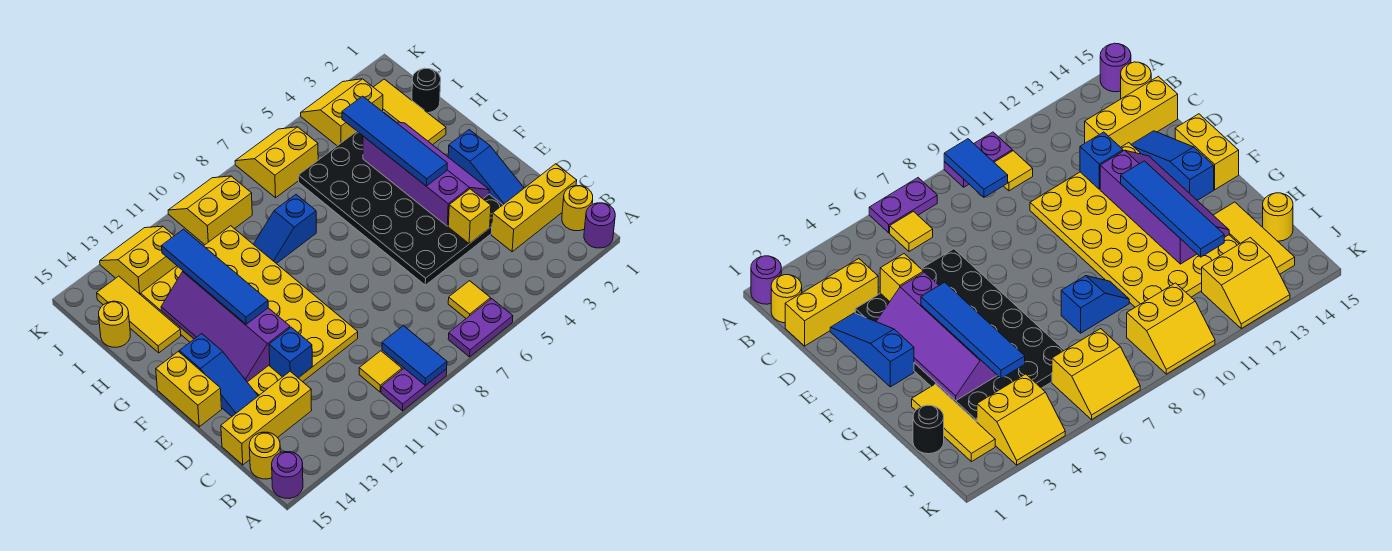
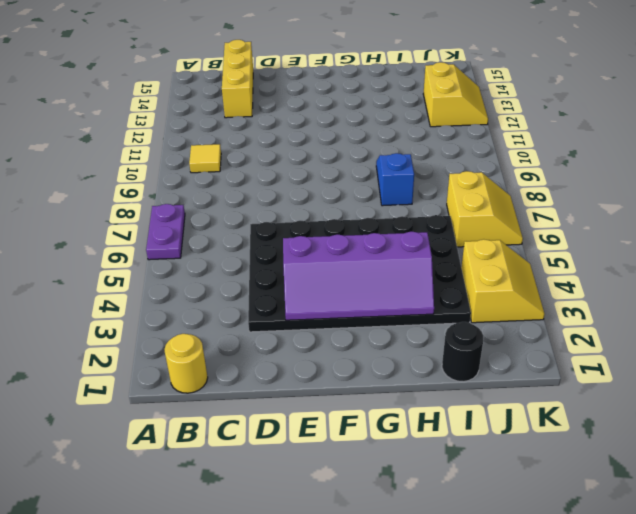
none -> purple 1x1 round brick [584,203,615,248]
none -> purple 1x2 plate [381,368,447,411]
none -> purple 1x1 round brick [272,452,303,499]
none -> yellow 1x1 tile [448,281,491,318]

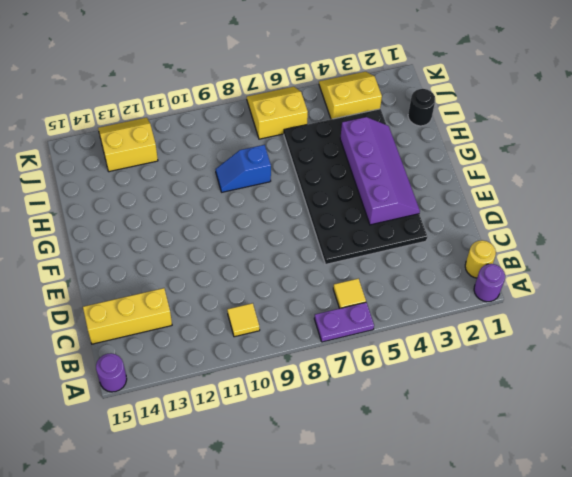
none -> purple 1x2 plate [381,368,447,411]
none -> yellow 1x1 round brick [249,432,280,479]
none -> yellow 1x3 brick [491,164,577,252]
none -> blue 1x3 slope [448,130,524,205]

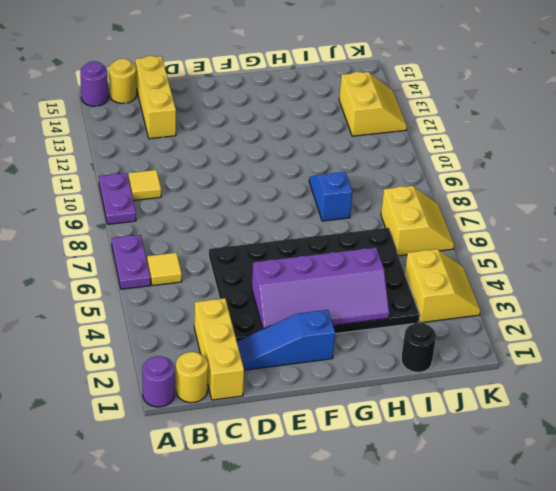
none -> yellow 4x6 plate [141,226,358,396]
none -> blue 1x3 slope [179,334,258,416]
none -> yellow 1x2 brick [156,352,222,427]
none -> yellow 1x3 tile [374,79,446,145]

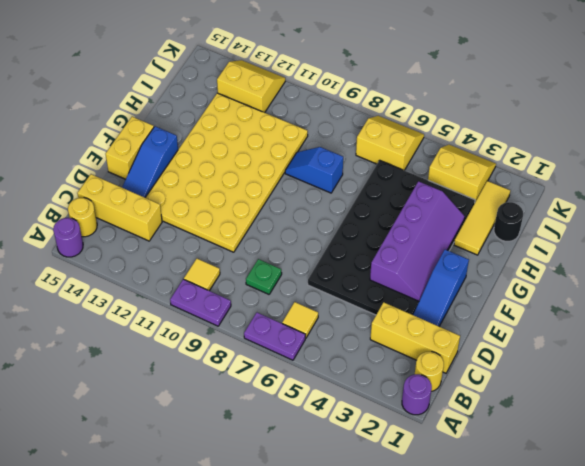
green 1x1 plate [246,259,282,294] -> none
none -> yellow 1x3 tile [97,276,181,353]
none -> yellow 1x1 round brick [99,301,130,347]
none -> yellow 2x2 slope [168,176,252,245]
none -> blue 1x2 tile [382,326,447,386]

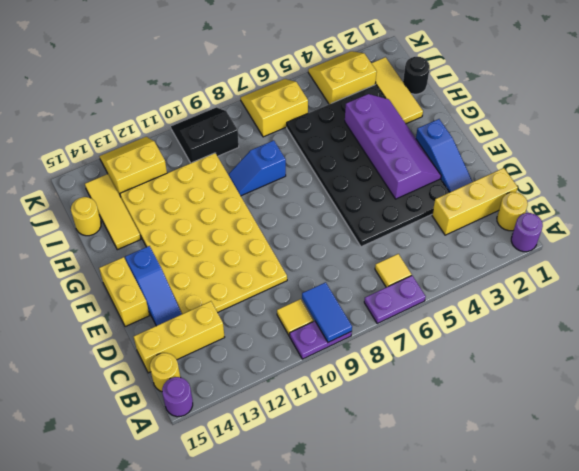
black 2x2 slope [171,107,239,163] -> yellow 2x2 slope [168,176,252,245]
none -> yellow 1x1 brick [448,189,491,244]
none -> blue 1x1 brick [269,327,312,378]
none -> purple 2x4 slope [161,271,290,382]
none -> blue 1x4 tile [342,96,447,186]

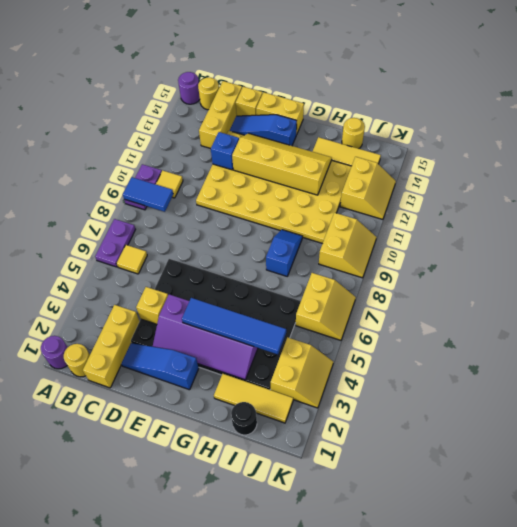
yellow 1x1 brick [236,87,263,116] -> none
yellow 2x4 slope [232,133,332,195] -> purple 2x4 slope [161,271,290,382]
none -> blue 1x4 tile [161,229,268,324]

